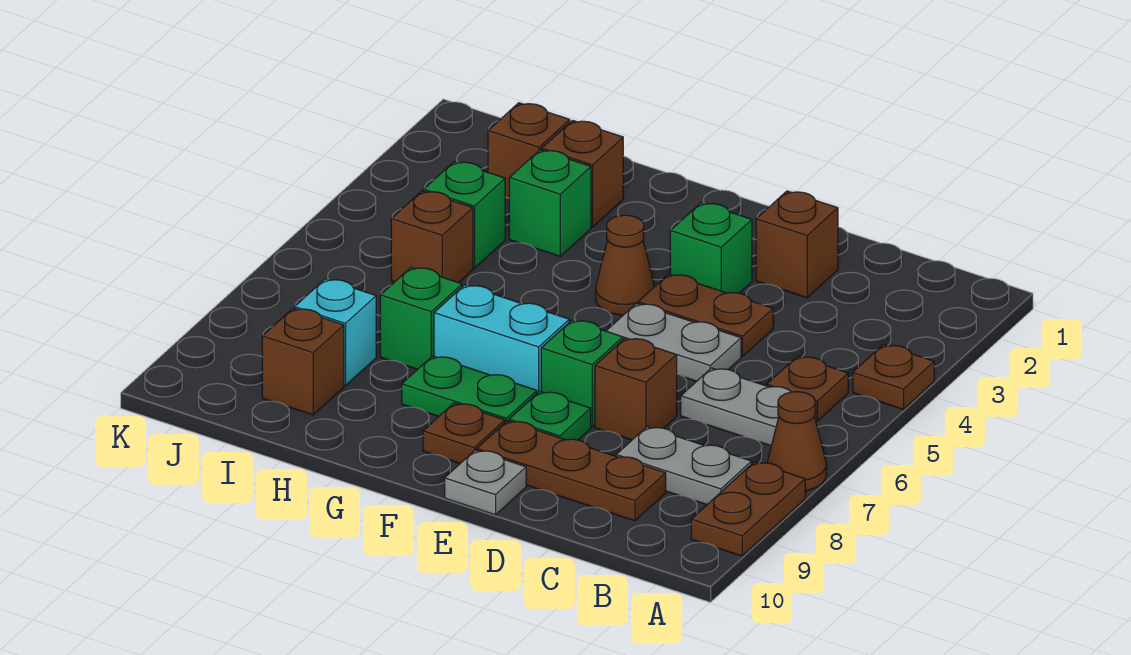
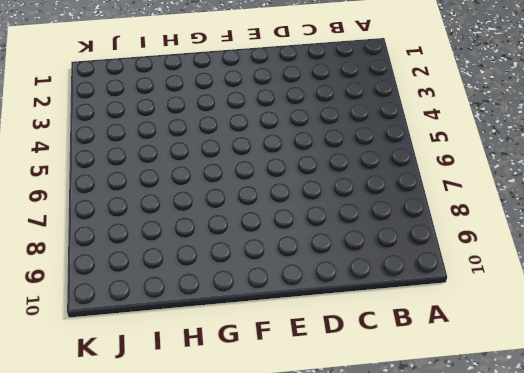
none -> brown 1x1 plate [853,345,934,409]
none -> brown 1x1 cone [767,392,826,491]
none -> brown 1x2 plate [691,462,805,556]

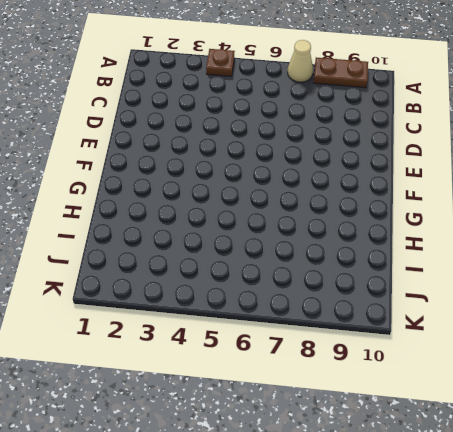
tan 1x1 cone [288,40,313,82] -> brown 1x1 cone [767,392,826,491]
none -> brown 1x1 plate [767,356,848,421]
none -> grey 1x2 plate [681,368,816,446]
none -> grey 1x2 plate [616,427,752,505]

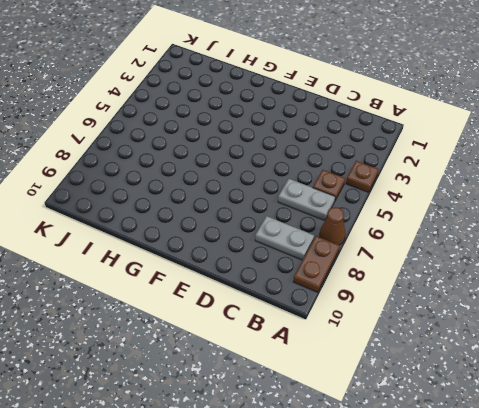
none -> brown 1x3 plate [477,421,666,521]
none -> brown 1x1 brick [756,191,838,298]
none -> brown 1x2 plate [638,274,773,356]

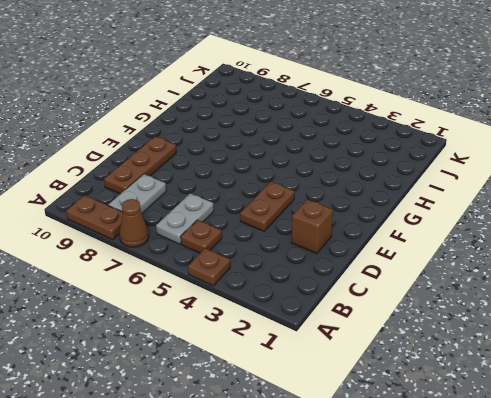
none -> grey 1x2 plate [606,303,741,381]
none -> brown 1x1 brick [595,338,677,440]
none -> green 1x1 brick [670,203,752,293]

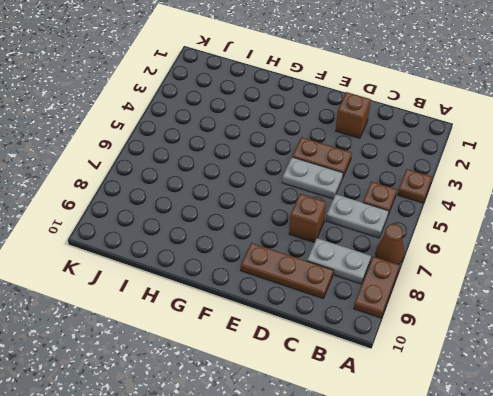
none -> green 1x1 brick [670,203,752,293]
none -> green 1x1 brick [541,320,623,427]
none -> green 1x1 plate [509,391,591,440]

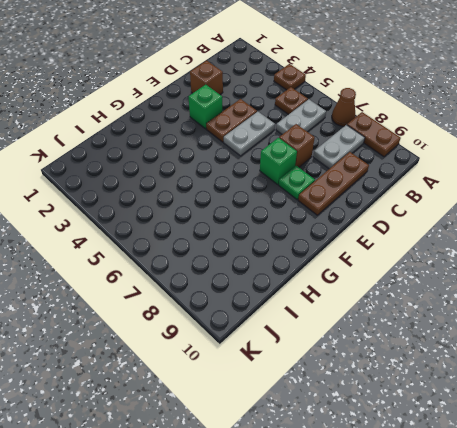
none -> grey 1x1 plate [445,450,526,515]
none -> brown 1x1 cone [596,215,655,315]
none -> cyan 1x2 brick [434,285,569,393]

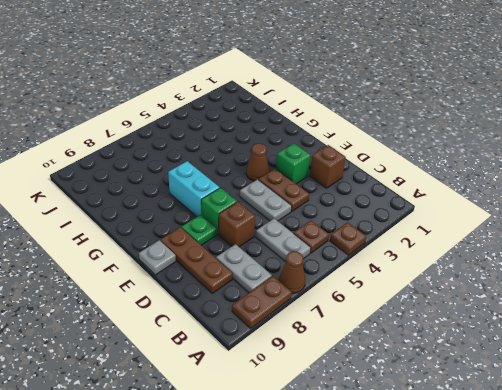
none -> green 1x2 plate [402,356,537,422]
none -> brown 1x1 plate [423,403,505,463]
none -> brown 1x1 brick [542,120,623,227]

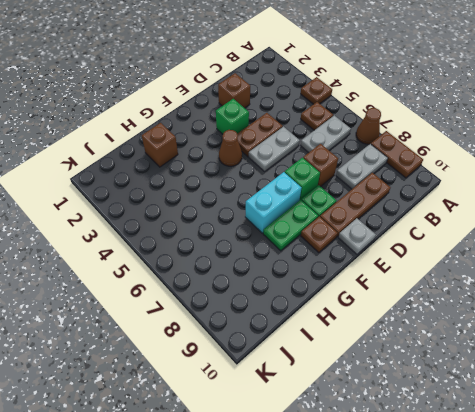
none -> green 1x1 brick [509,150,591,256]
none -> green 1x1 brick [380,267,462,369]
none -> brown 1x1 brick [488,103,570,198]

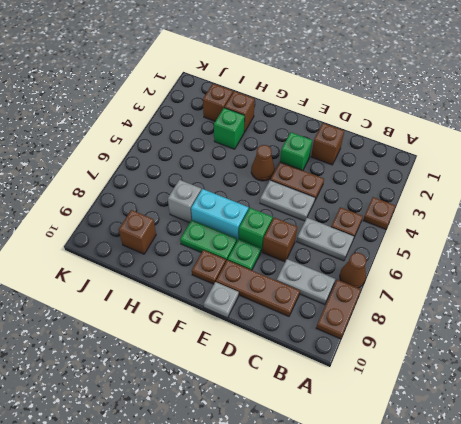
grey 1x1 brick [168,180,201,223] -> green 1x1 brick [380,267,462,369]
none -> green 1x1 brick [424,161,505,268]
none -> brown 1x1 brick [391,191,473,283]
none -> cyan 1x1 brick [295,279,376,386]

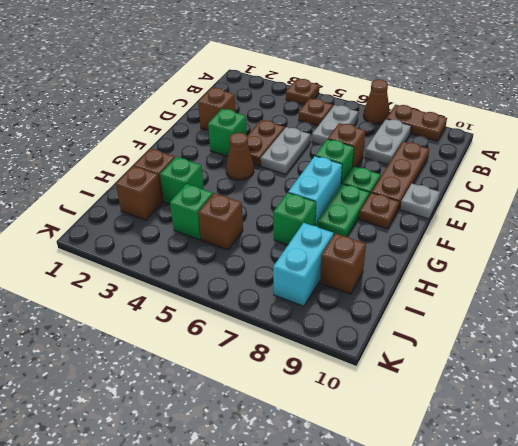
cyan 1x2 brick [273,223,334,306] -> cyan 1x1 brick [295,279,376,386]

